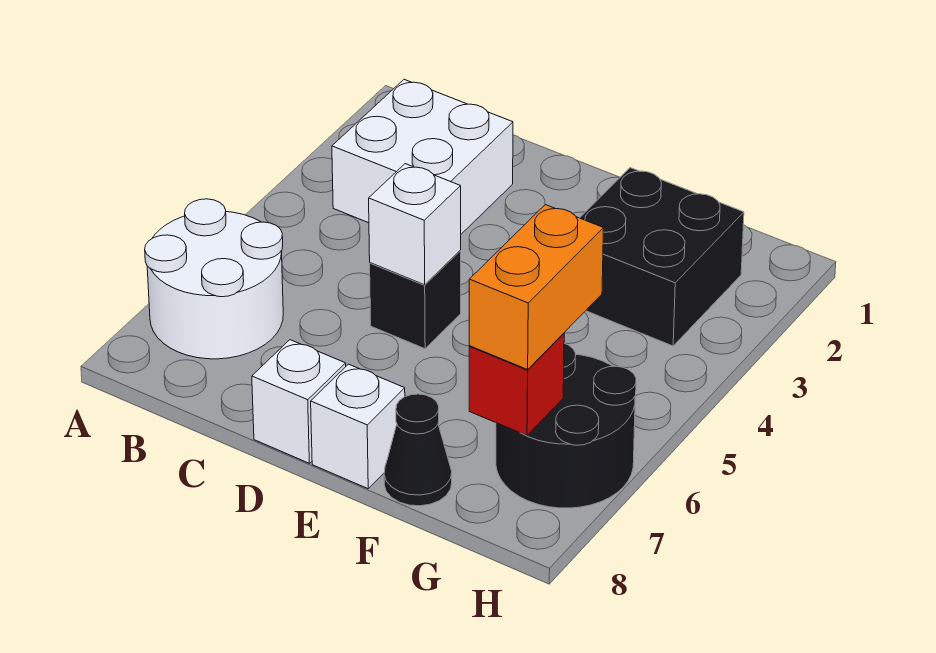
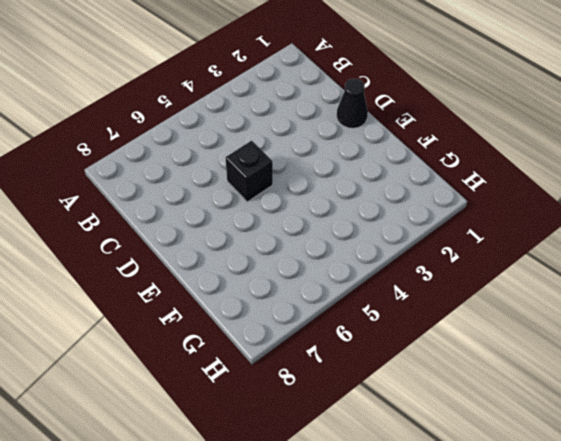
black 1x1 cone [337,79,368,128] -> black 1x1 cone moved to [384,394,452,506]
none -> white 2x2 round brick [145,199,283,359]
none -> white 2x2 brick [332,79,513,234]

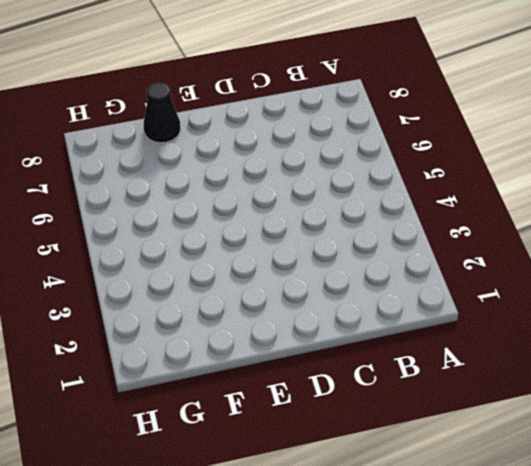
none -> white 2x2 round brick [145,199,283,359]
none -> white 2x2 brick [332,79,513,234]

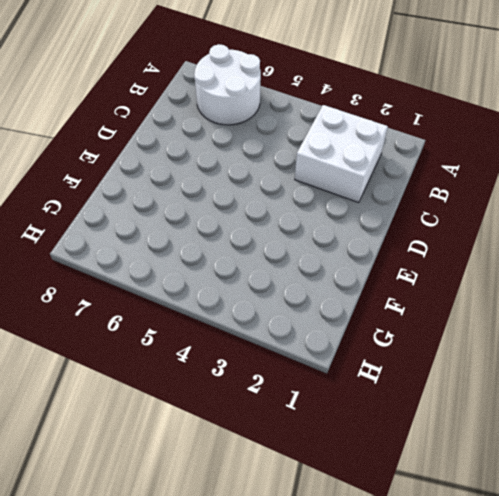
none -> black 1x1 brick [370,251,461,349]
none -> white 1x1 brick [252,340,346,463]

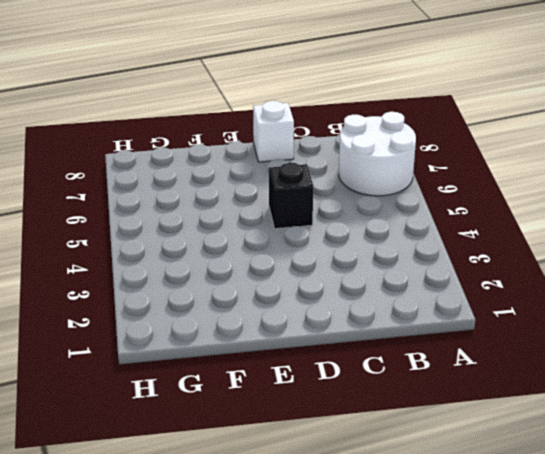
none -> white 2x2 brick [332,79,513,234]
none -> white 1x1 brick [311,364,405,489]

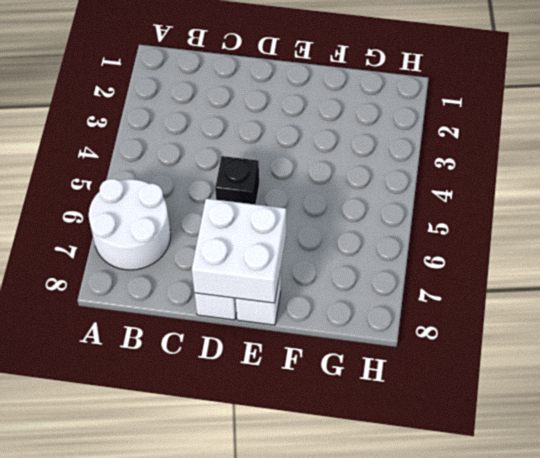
white 2x2 brick [192,199,286,303] -> white 2x2 brick moved to [332,79,513,234]
none -> black 2x2 brick [580,168,744,346]
none -> black 1x1 cone [384,394,452,506]

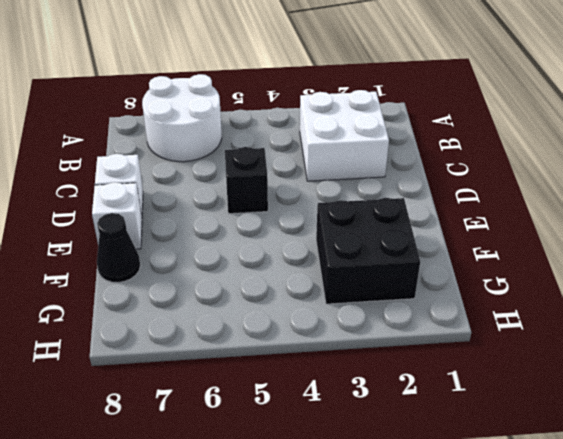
none -> black 2x2 round brick [496,343,636,508]
none -> white 1x1 brick [369,164,461,285]

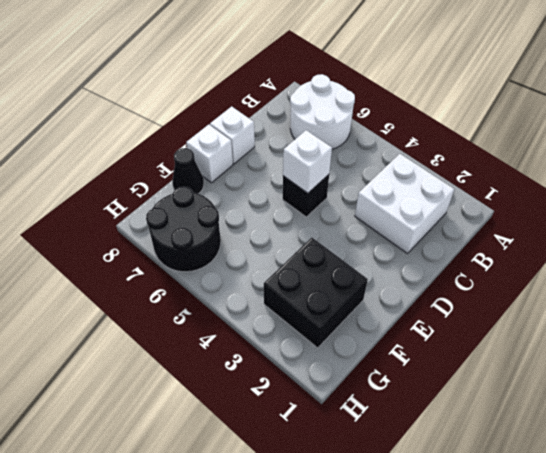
none -> red 1x1 brick [469,333,564,435]
none -> orange 1x2 brick [469,205,604,370]

